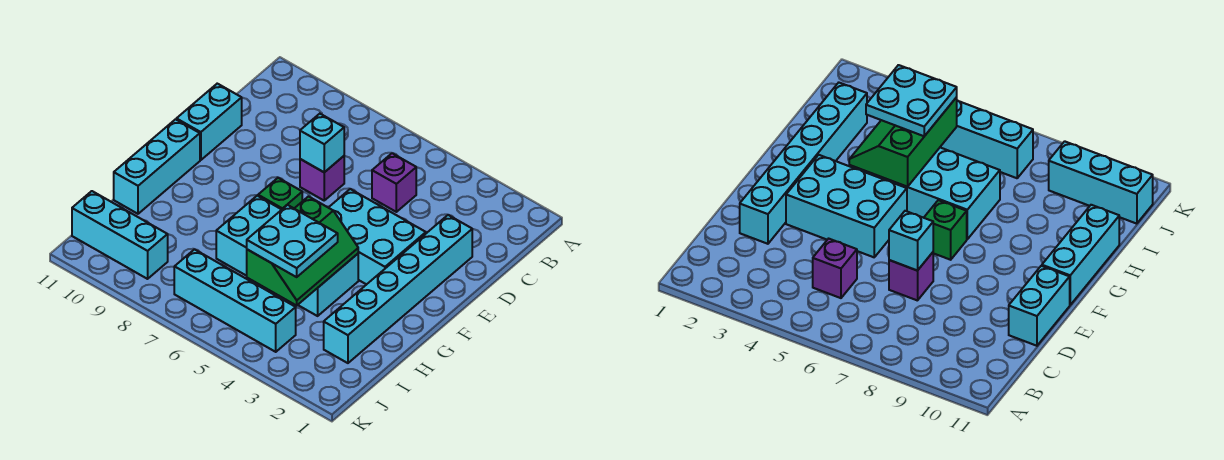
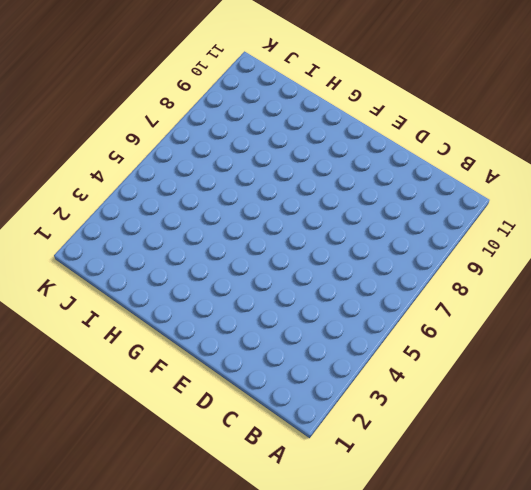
none -> purple 1x1 brick [372,153,416,212]
none -> cyan 1x6 brick [324,215,472,363]
none -> purple 1x1 brick [300,156,344,200]

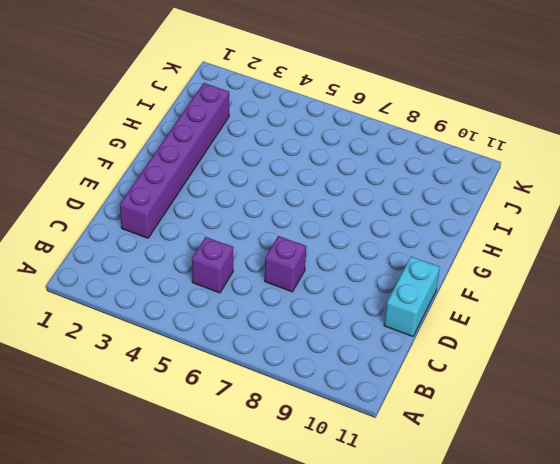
purple 1x6 brick [120,83,229,238] -> cyan 1x6 brick [324,215,472,363]
none -> cyan 2x3 brick [329,189,426,285]
none -> green 1x1 brick [258,178,302,209]
none -> cyan 1x3 brick [114,119,200,214]

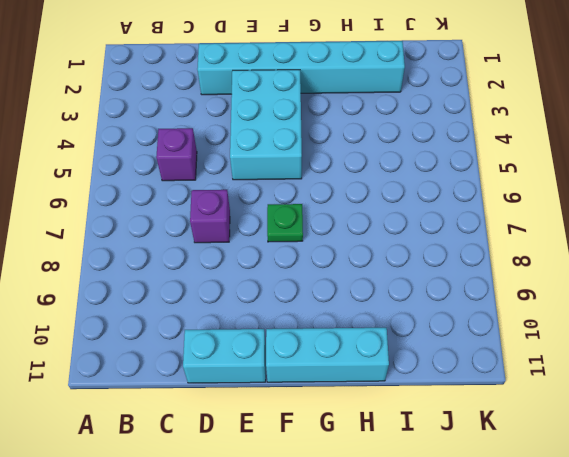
green 1x1 plate [267,204,303,242] -> green 1x1 brick [258,178,302,209]
none -> cyan 2x4 brick [216,196,358,316]
none -> cyan 1x4 brick [174,249,296,352]
none -> cyan 1x3 brick [72,191,168,279]

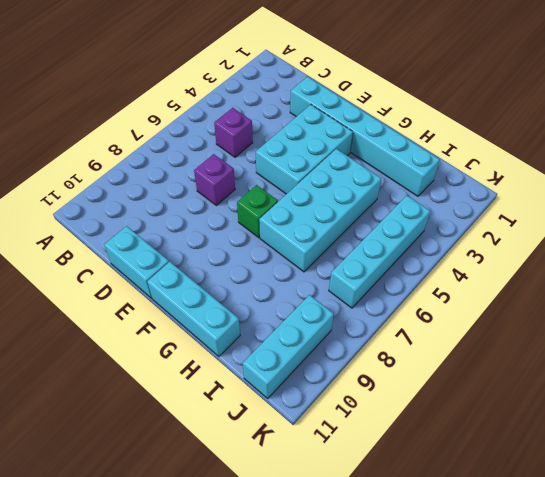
none -> cyan 1x1 brick [300,114,344,172]
none -> green 2x3 slope [247,197,358,306]
none -> cyan 2x2 plate [247,205,338,277]

